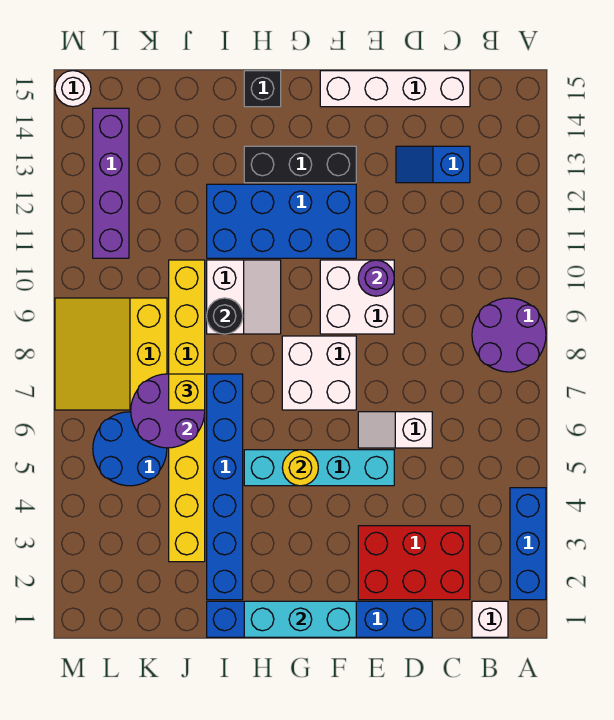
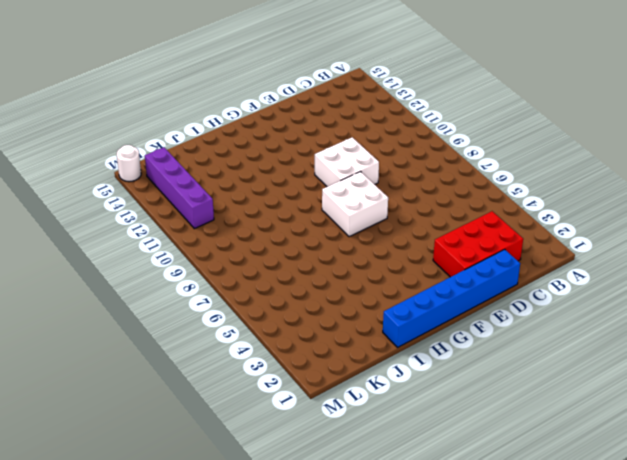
none -> blue 1x3 brick [510,488,546,600]
none -> purple 2x2 round brick [472,298,546,372]
none -> white 1x1 brick [472,601,508,637]

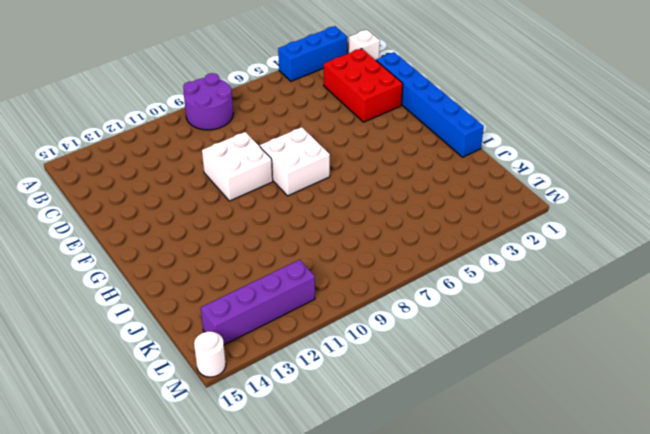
none -> blue 1x2 slope [396,146,470,183]
none -> white 1x4 brick [320,71,470,107]
none -> white 1x2 slope [358,412,432,448]

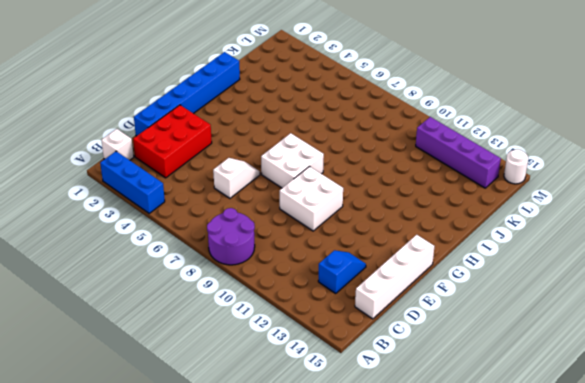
none -> cyan 1x4 brick [244,450,394,486]
none -> blue 2x4 brick [207,184,356,258]
none -> black 1x3 brick [244,146,356,183]

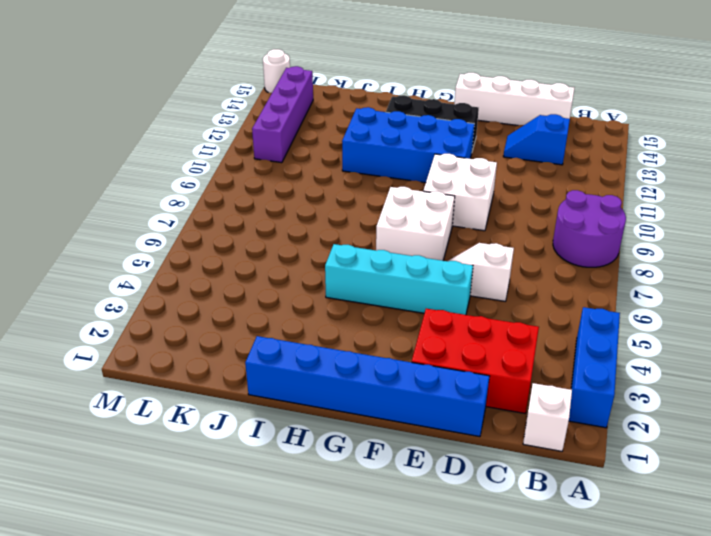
none -> white 2x2 slope [207,260,281,334]
none -> black 1x1 brick [244,71,281,107]
none -> blue 1x6 brick [207,374,243,600]

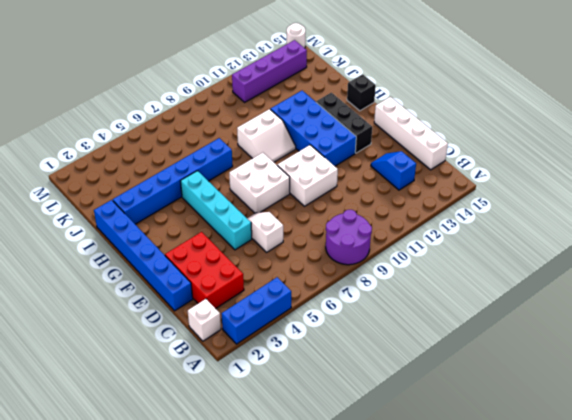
none -> yellow 1x8 brick [169,260,205,562]
none -> blue 2x2 round brick [93,412,167,486]
none -> yellow 3x3 slope [55,298,167,410]

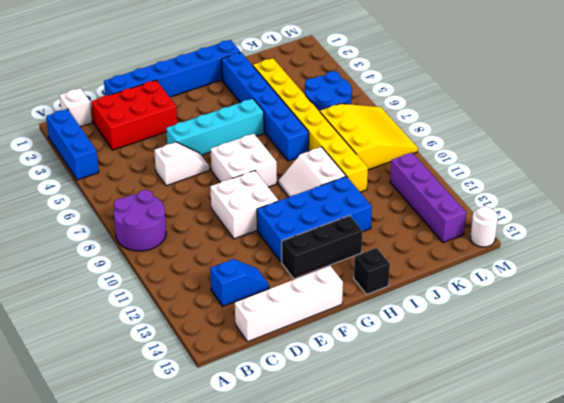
none -> purple 1x1 round brick [358,260,394,296]
none -> cyan 1x3 brick [244,601,356,637]
none -> yellow 1x1 round brick [282,450,318,486]

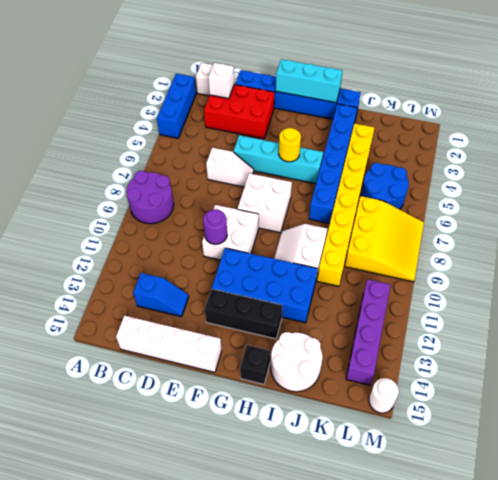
white 1x1 brick [208,63,234,99] -> none
white 2x2 round brick [271,332,322,392] -> none
none -> black 1x1 round brick [207,298,243,334]
none -> purple 2x2 round brick [131,374,205,448]
none -> yellow 1x1 brick [169,374,205,410]

